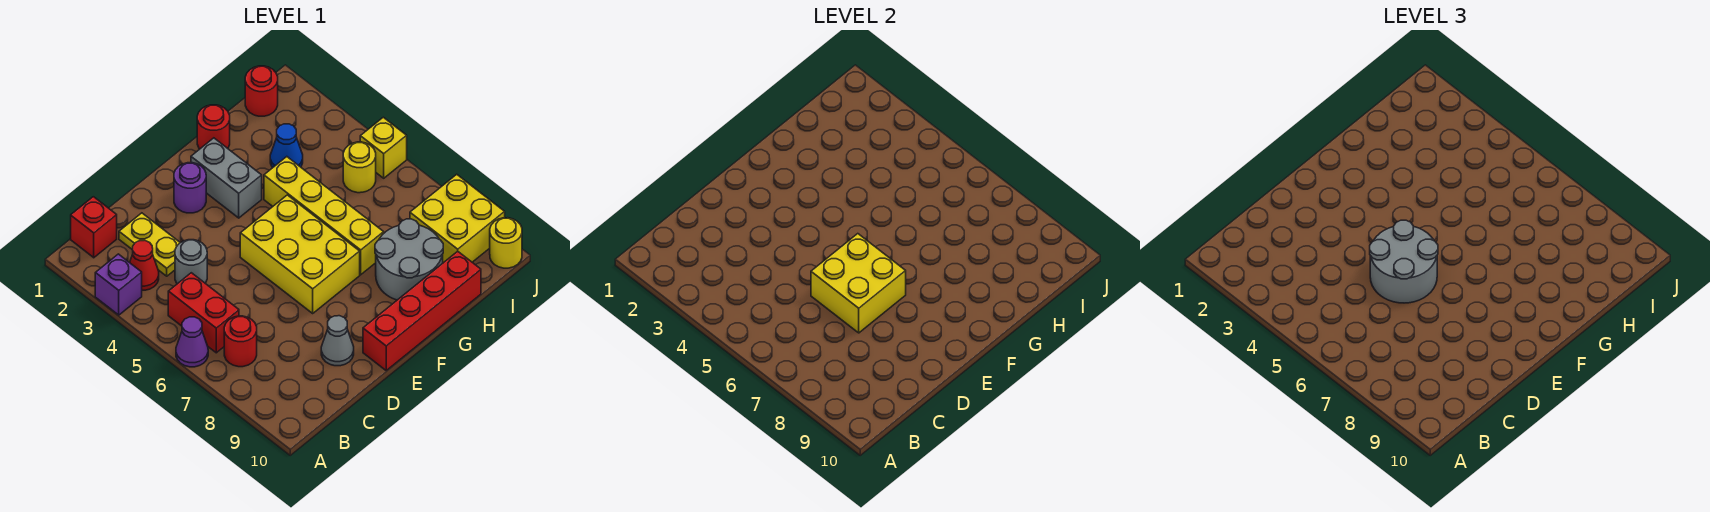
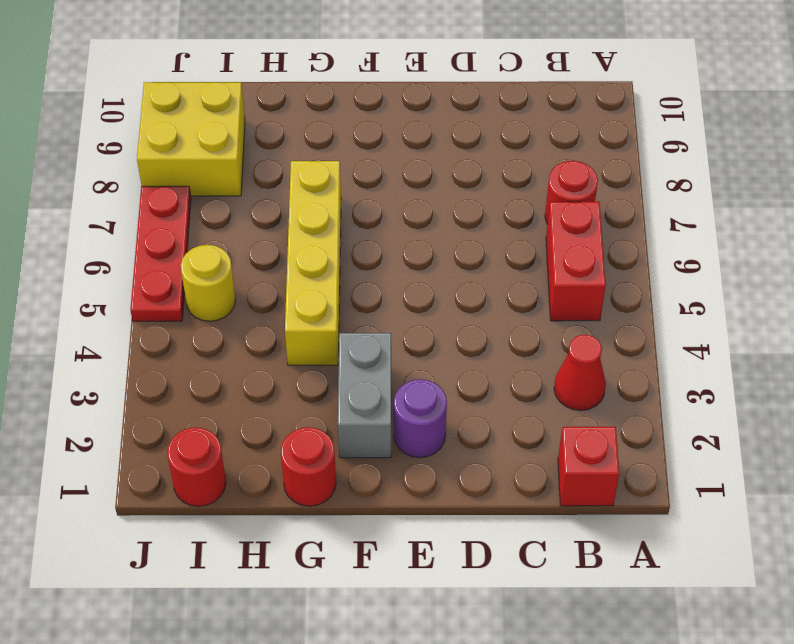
red 1x3 plate [130,186,191,321] -> yellow 1x1 brick [360,117,407,178]
none -> purple 1x1 brick [95,254,142,315]
none -> purple 1x1 cone [176,317,208,367]
none -> yellow 1x2 plate [119,213,180,276]

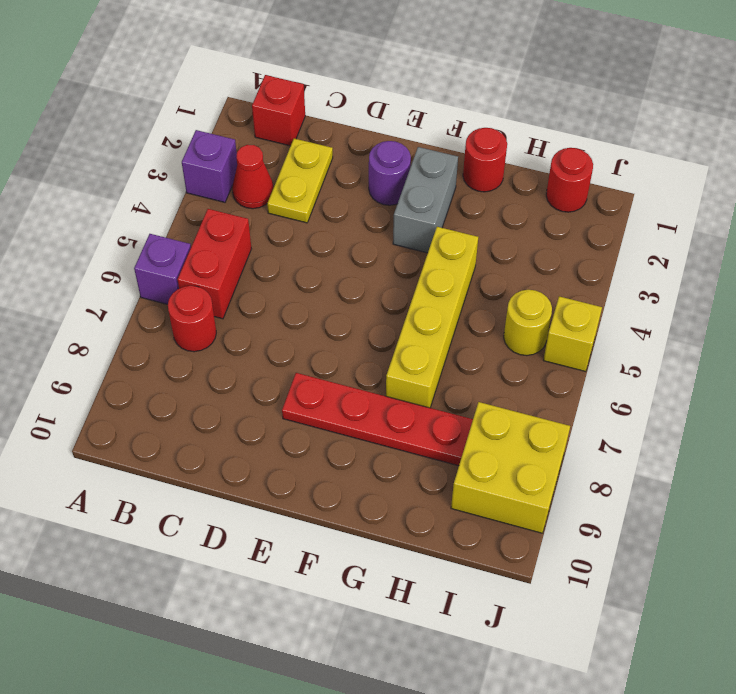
purple 1x1 brick [134,234,191,304] -> purple 1x1 cone [176,317,208,367]
red 1x4 plate [282,373,473,466] -> grey 2x2 round brick [375,219,443,300]
none -> grey 1x1 round brick [175,240,207,284]
none -> grey 1x1 cone [321,316,354,366]
none -> yellow 2x3 brick [240,195,360,313]

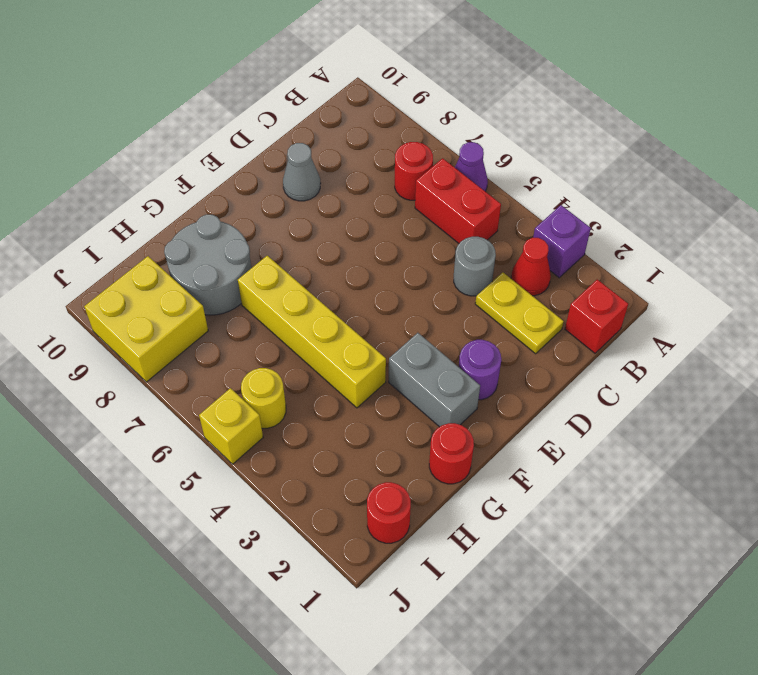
none -> yellow 2x3 brick [240,195,360,313]
none -> red 1x4 brick [363,251,481,370]
none -> blue 1x1 cone [270,124,303,168]

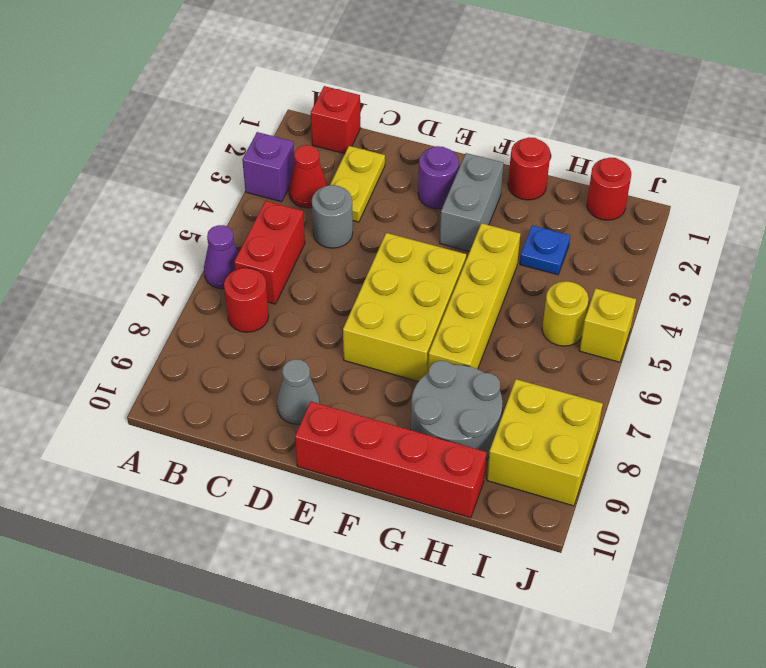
blue 1x1 plate [520,225,570,275] -> blue 1x1 cone [270,124,303,168]
none -> yellow 1x1 round brick [490,218,522,268]
none -> yellow 2x2 brick [811,234,906,333]
none -> grey 2x2 round brick [1370,220,1438,303]

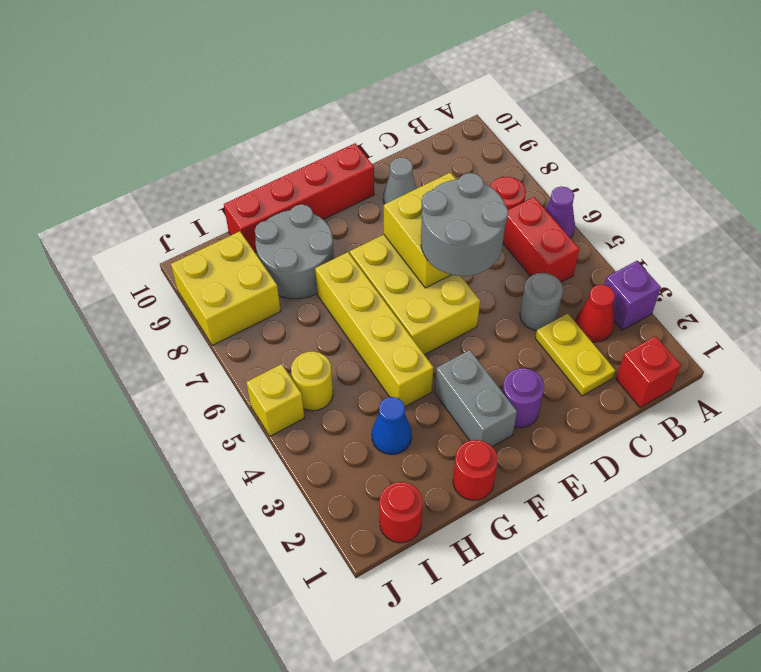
none -> yellow 1x1 round brick [490,218,522,268]

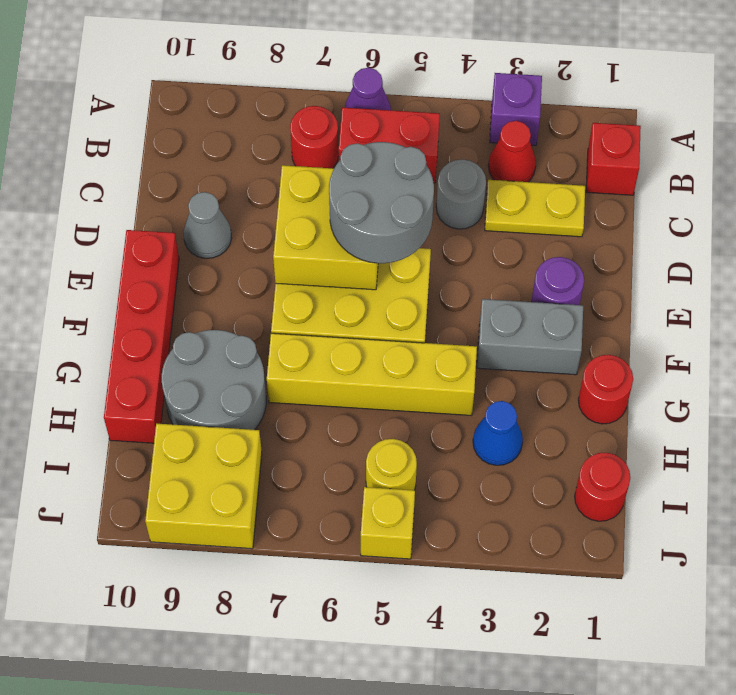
none -> yellow 1x1 round brick [490,218,522,268]

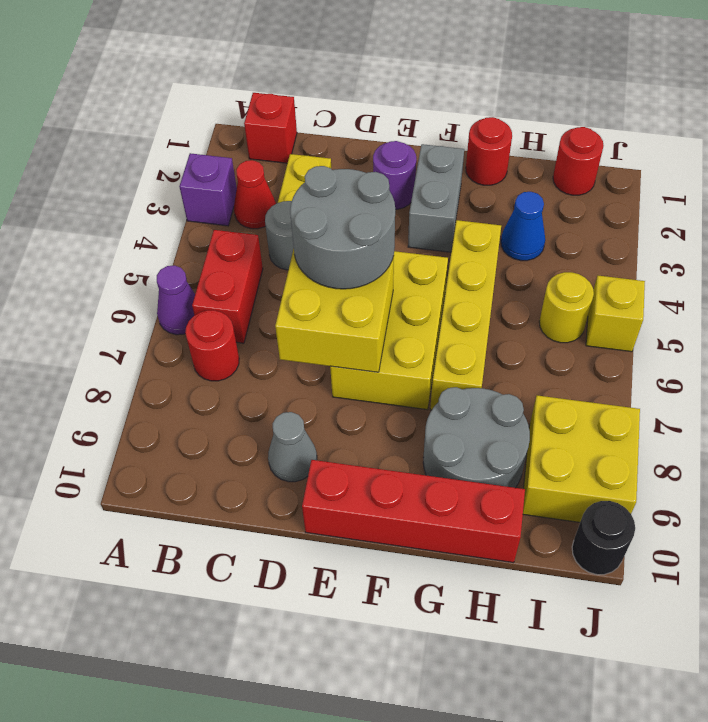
black 1x1 round brick [572,501,635,575] -> yellow 1x1 round brick [490,218,522,268]

